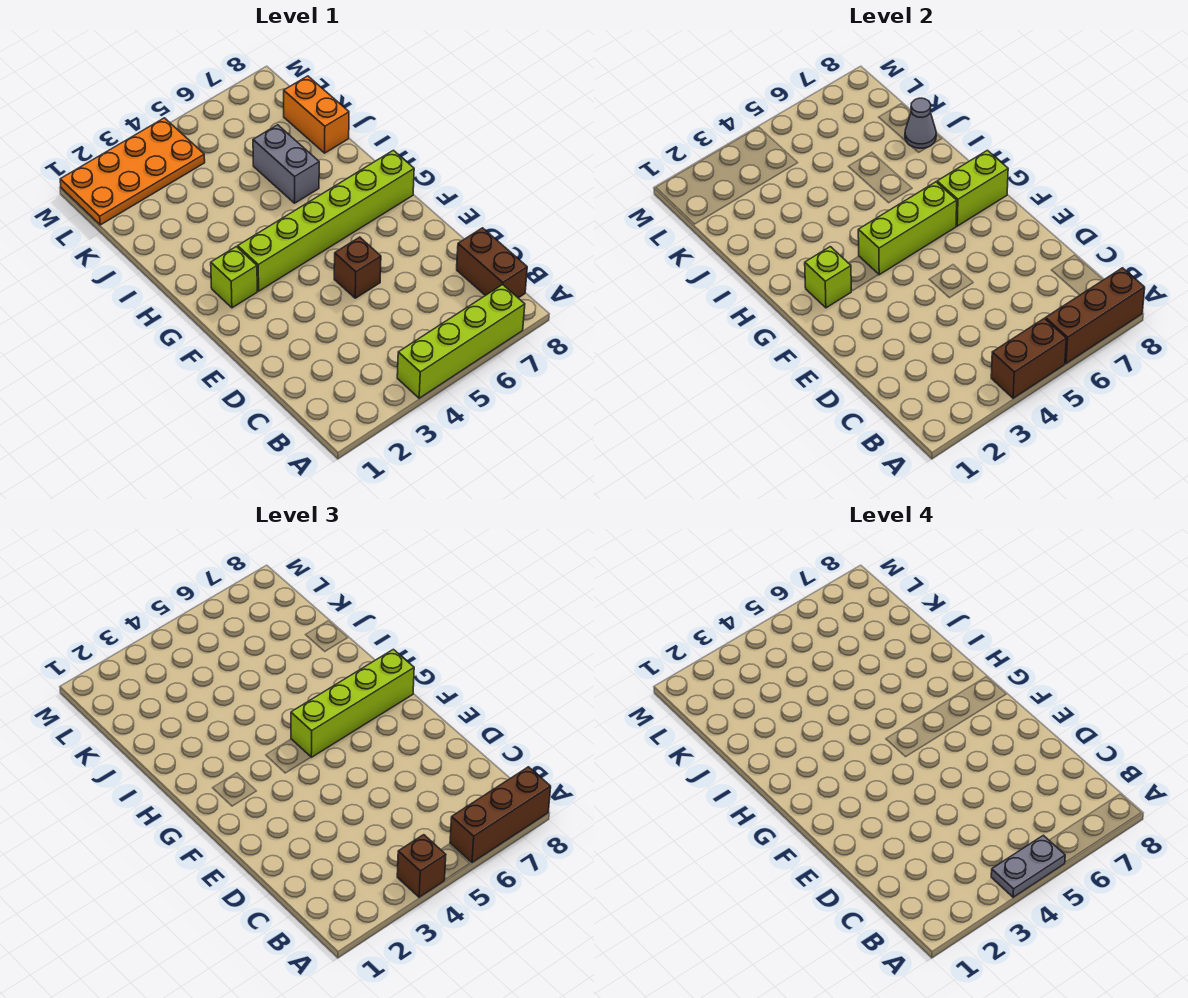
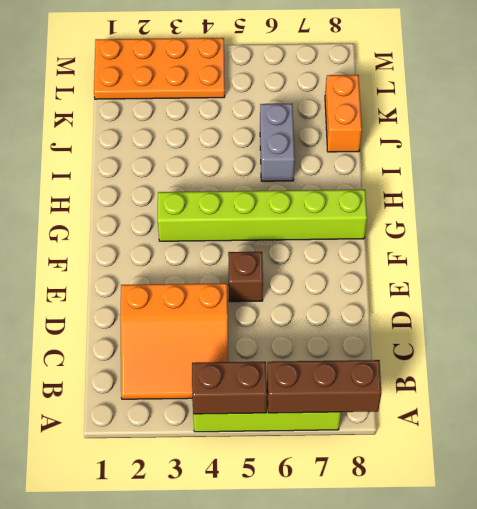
orange 3x3 slope [120,283,228,399] -> none
none -> brown 1x2 brick [457,228,527,298]
none -> lime 1x1 brick [211,247,257,308]
none -> lime 1x1 brick [805,247,851,308]

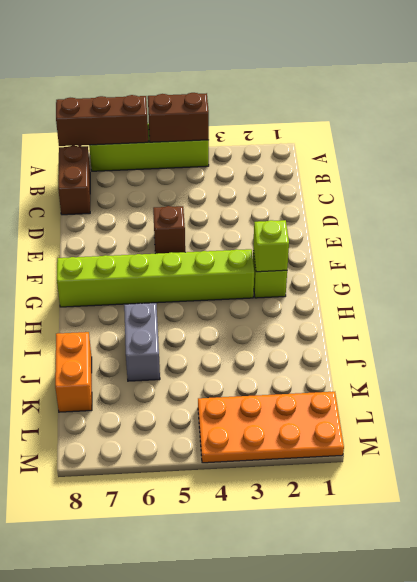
none -> lime 1x3 brick [858,182,957,275]
none -> lime 1x2 brick [937,150,1008,226]
none -> grey 1x1 cone [905,98,936,148]

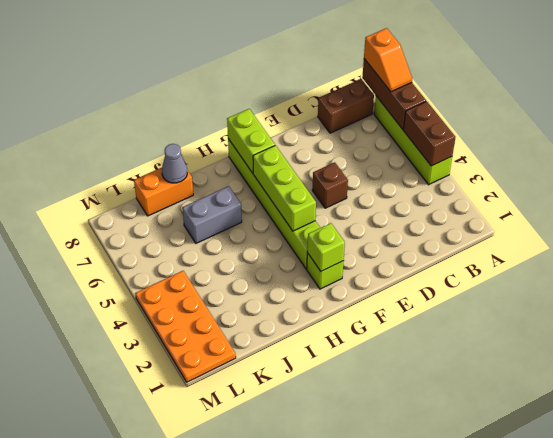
orange 1x2 slope [364,28,412,92] -> brown 1x3 brick [450,767,551,863]
none -> brown 1x1 brick [397,835,446,897]
none -> lime 1x4 brick [291,649,414,757]
none -> grey 1x2 plate [991,835,1065,897]

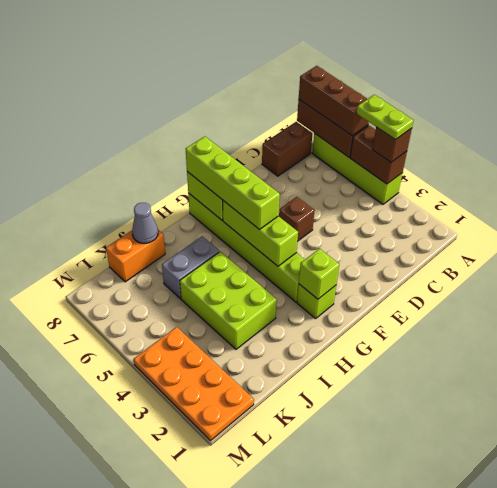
lime 1x2 plate [356,95,413,140] -> grey 1x2 plate [991,835,1065,897]
lime 2x3 brick [180,252,277,349] -> none

